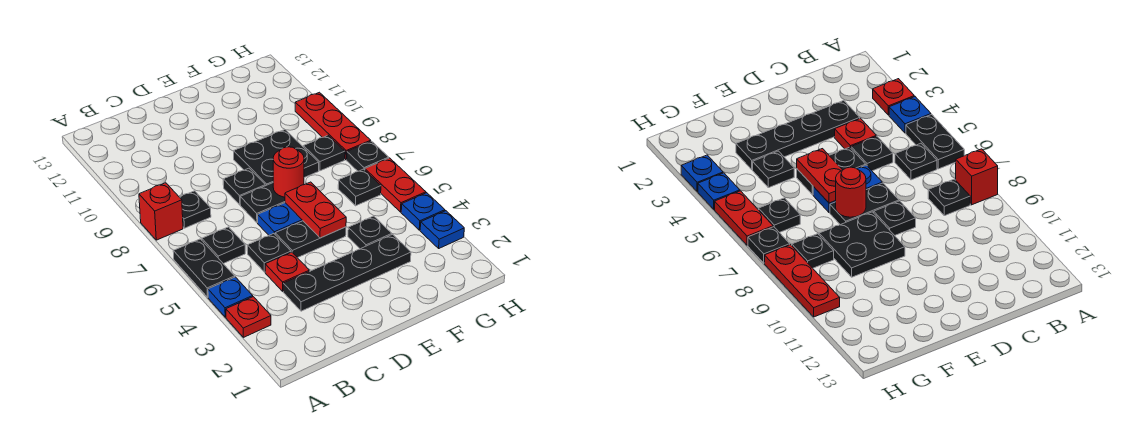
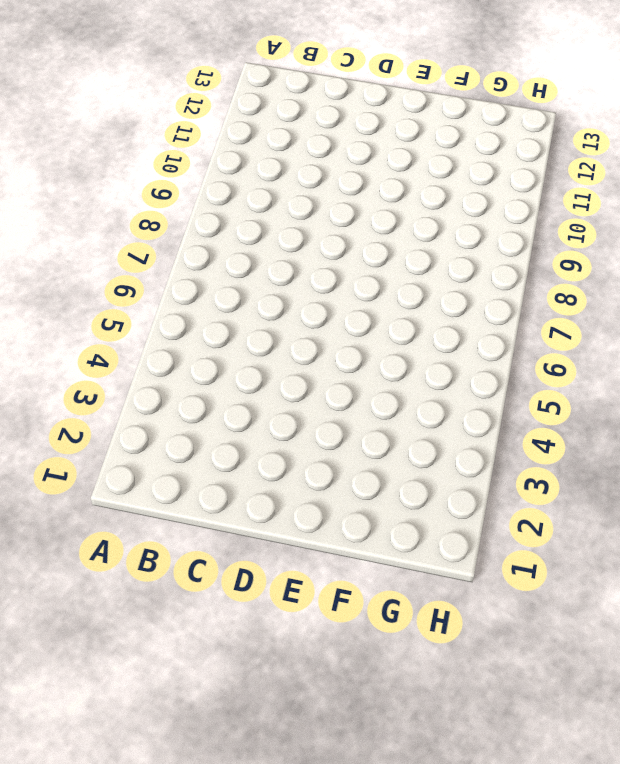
none -> red 1x1 plate [226,297,271,337]
none -> blue 1x1 plate [208,277,253,317]
none -> black 1x2 plate [173,239,235,297]

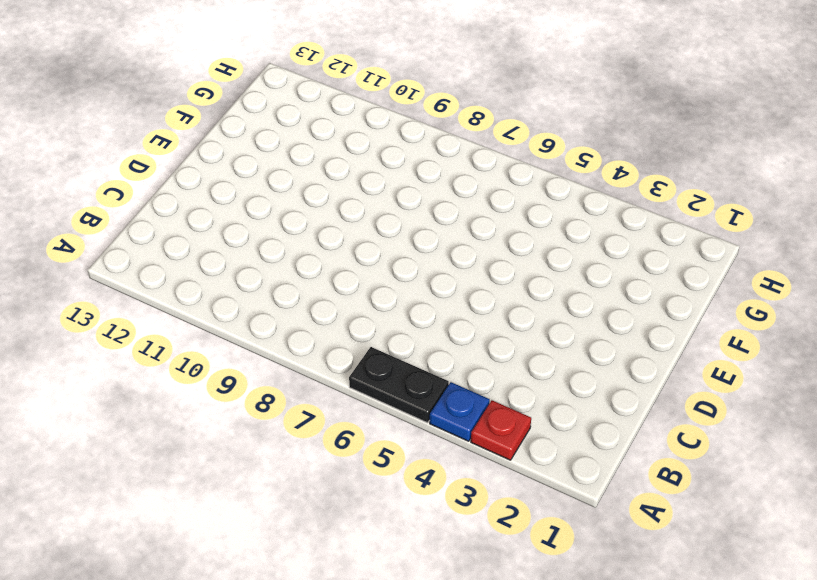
none -> red 1x1 brick [139,183,183,240]
none -> black 1x1 plate [202,227,245,264]
none -> black 1x1 plate [180,191,211,228]

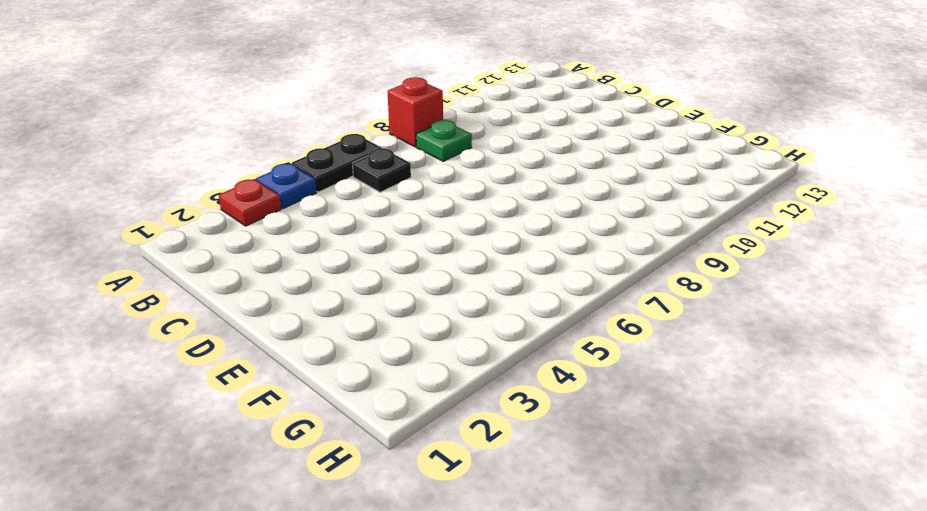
green 1x1 plate [416,120,472,161] -> black 1x1 plate [180,191,211,228]
none -> black 1x4 plate [283,234,411,311]
none -> red 1x1 plate [265,252,309,291]
none -> black 1x1 plate [247,234,291,272]

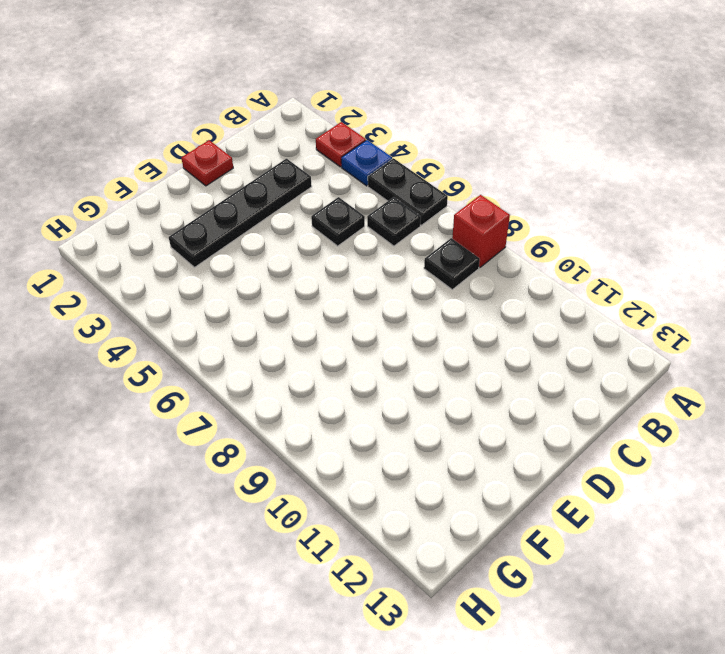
red 1x1 plate [181,140,233,186] -> red 1x1 plate moved to [265,252,309,291]
none -> black 1x2 plate [275,221,346,258]
none -> blue 1x2 plate [258,203,303,235]
none -> black 1x2 plate [240,183,285,223]

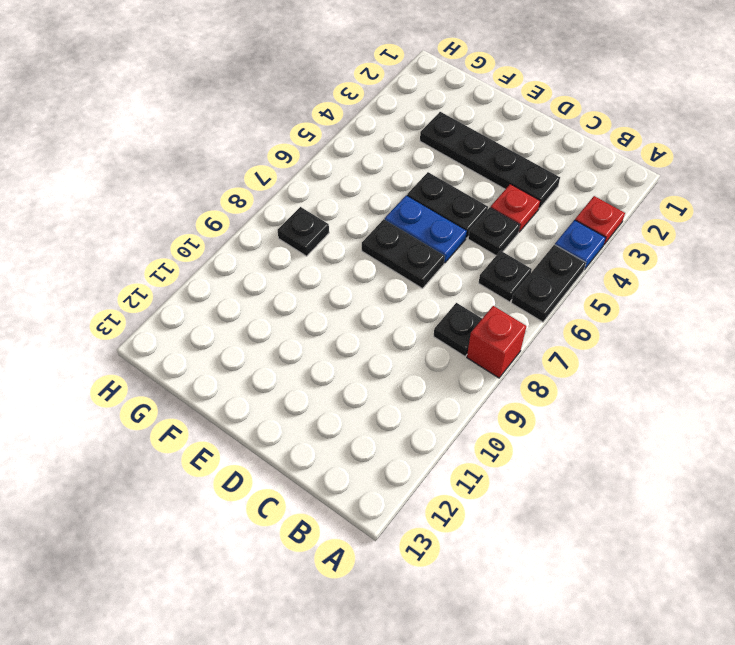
none -> black 1x1 plate [223,168,265,205]
none -> black 2x2 plate [234,130,319,186]
none -> black 1x1 plate [348,216,392,249]

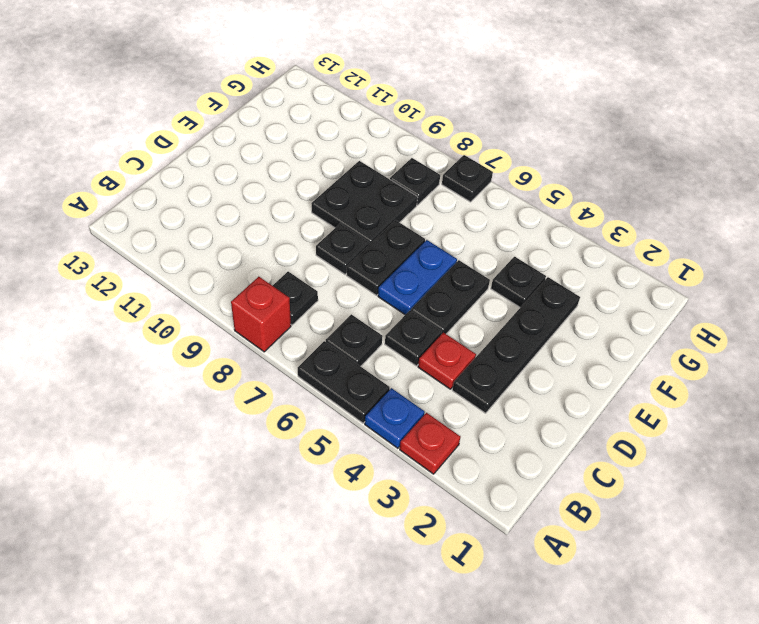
none -> black 1x1 plate [338,169,381,206]
none -> blue 1x1 plate [420,211,464,248]
none -> blue 1x1 plate [401,193,445,230]

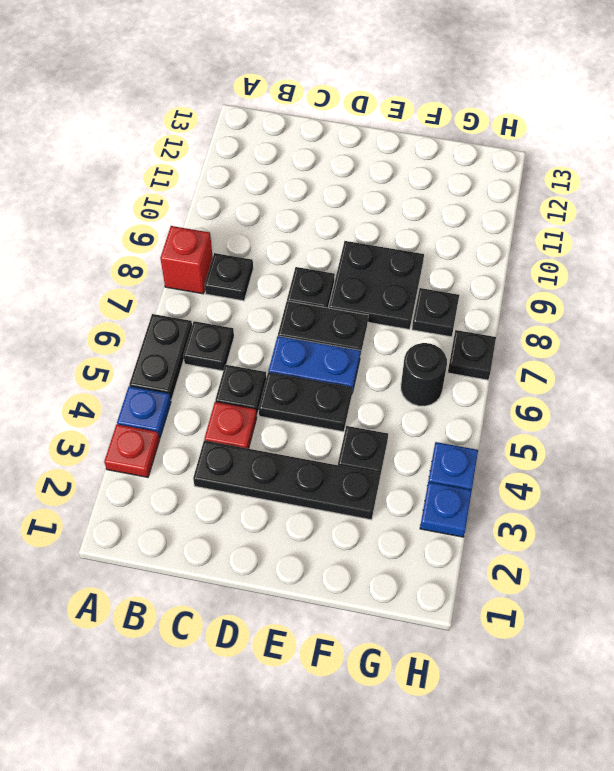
black 1x1 round brick [401,343,447,406] -> black 1x1 plate [338,169,381,206]
none -> red 1x2 plate [365,158,426,212]
none -> red 1x3 plate [295,92,371,160]
none -> red 1x2 plate [285,182,346,238]

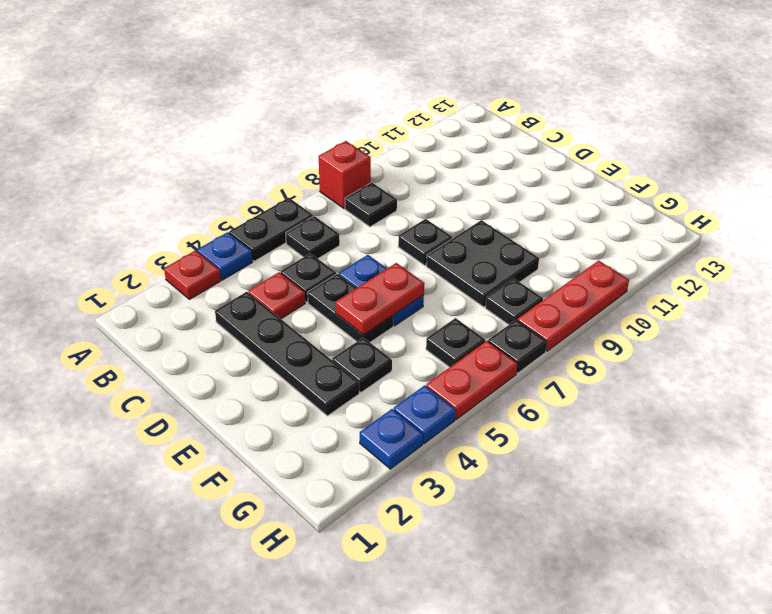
none -> black 1x2 plate [240,183,285,223]
none -> red 1x1 round brick [273,147,304,197]

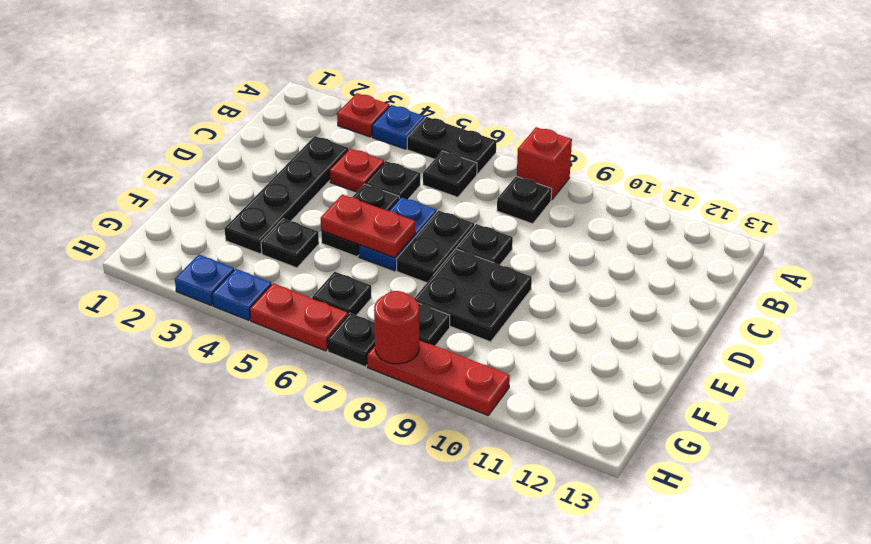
red 1x1 round brick [374,291,419,364] -> red 1x1 round brick moved to [273,147,304,197]

